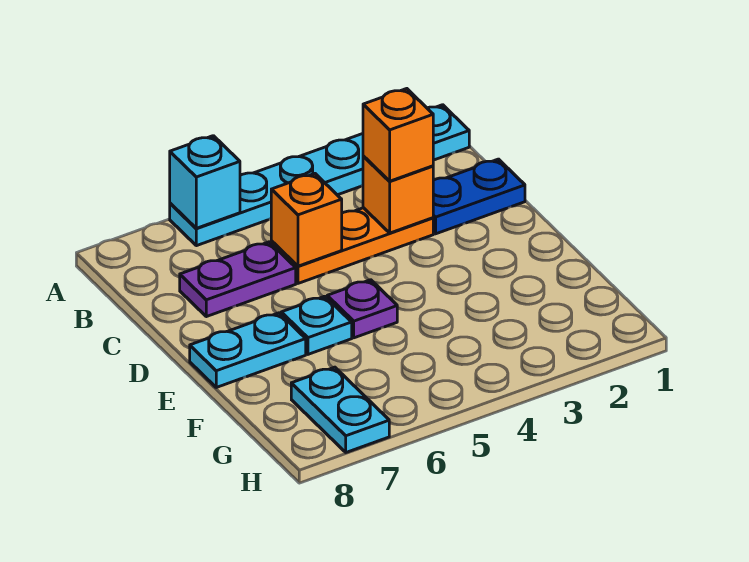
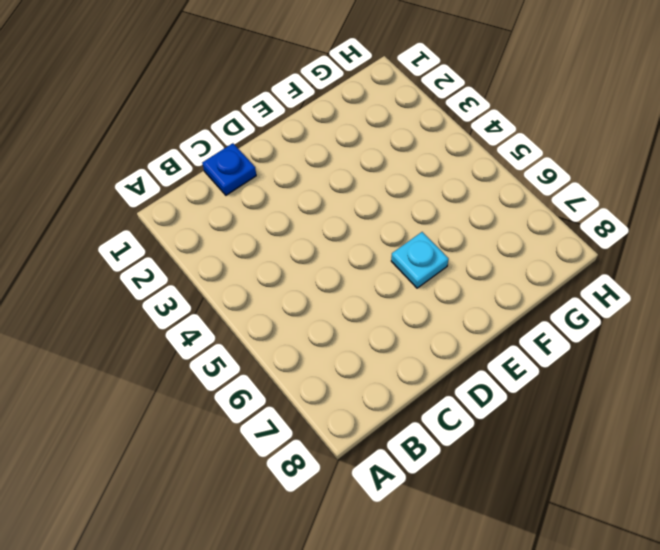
blue 1x1 plate [202,143,256,195] -> blue 1x2 plate [433,159,525,234]
none -> cyan 1x6 plate [170,105,469,246]
none -> orange 1x3 plate [271,208,433,283]
none -> purple 1x2 plate [180,242,296,317]

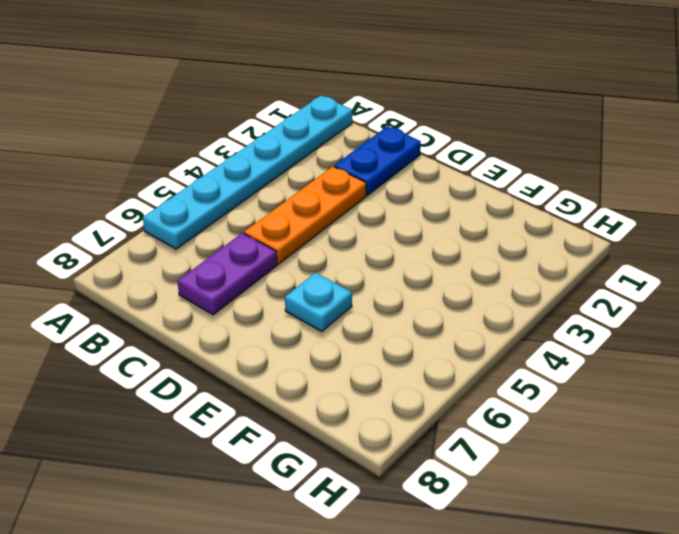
none -> purple 1x1 plate [327,280,397,338]
none -> cyan 1x2 plate [190,313,306,387]
none -> cyan 1x2 plate [291,367,389,452]

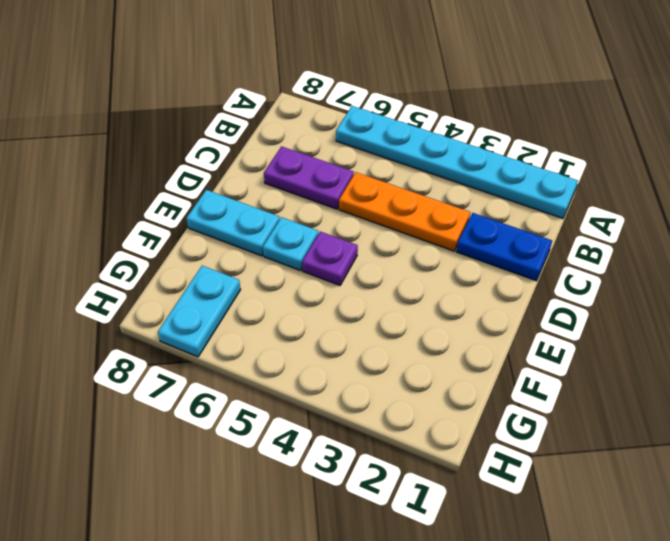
none -> cyan 1x1 brick [170,136,240,228]
none -> orange 1x1 brick [363,156,433,233]
none -> orange 1x1 brick [271,174,342,266]

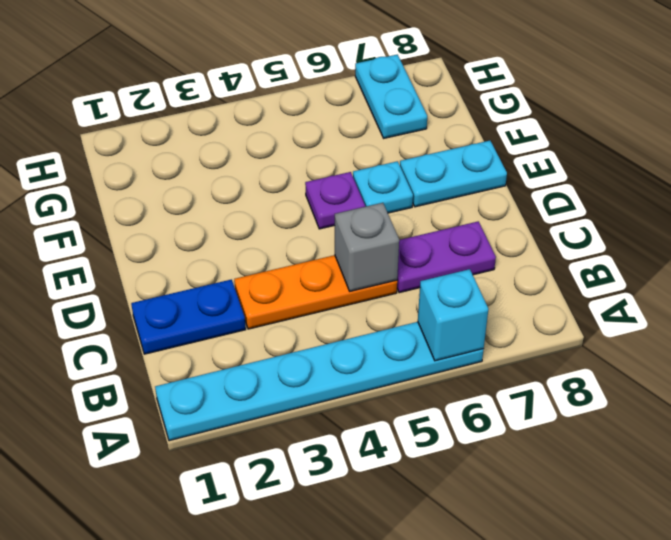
grey 1x1 brick [335,203,399,291] -> orange 1x1 brick [271,174,342,266]
none -> orange 1x1 brick [363,156,433,233]
none -> orange 1x1 brick [363,89,433,181]

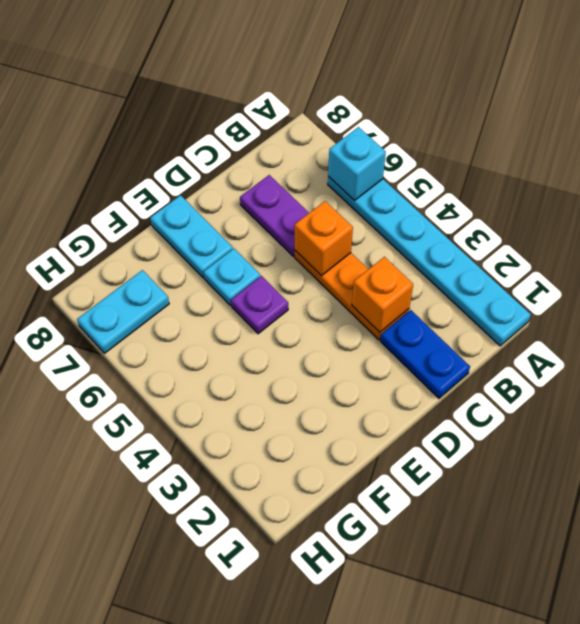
none -> orange 1x1 brick [363,89,433,181]

